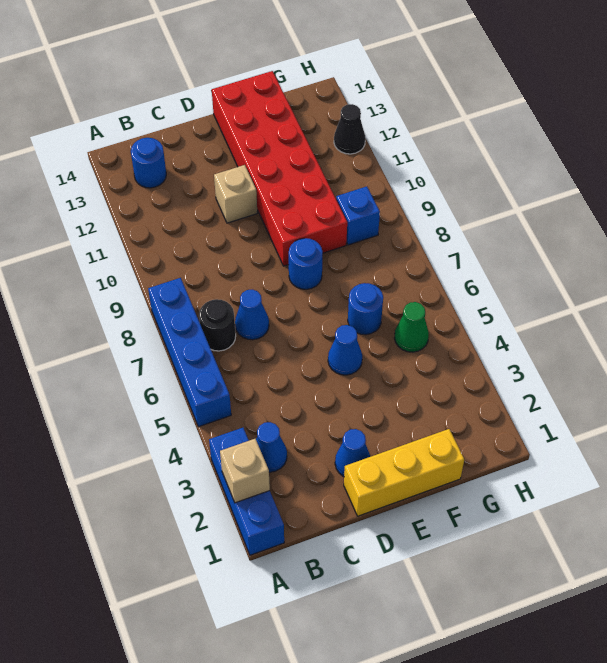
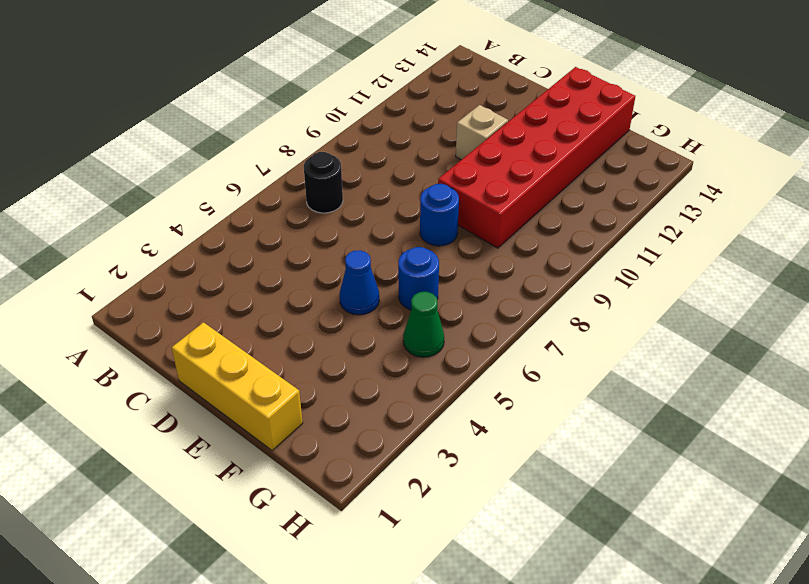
none -> blue 1x3 brick [209,428,284,555]
none -> blue 1x4 brick [148,278,231,427]
none -> blue 1x1 cone [256,422,287,472]

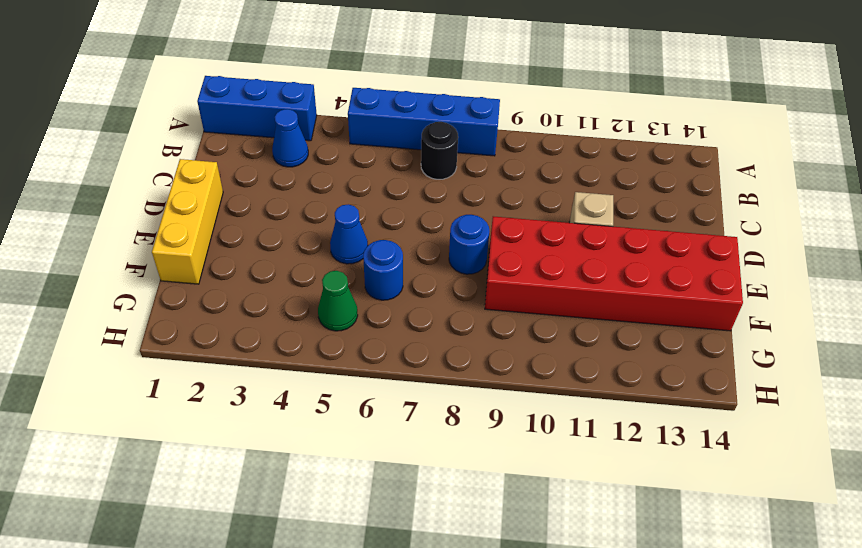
none -> blue 1x1 round brick [131,138,166,188]
none -> blue 1x1 cone [235,290,269,340]
none -> blue 1x1 cone [335,429,370,477]

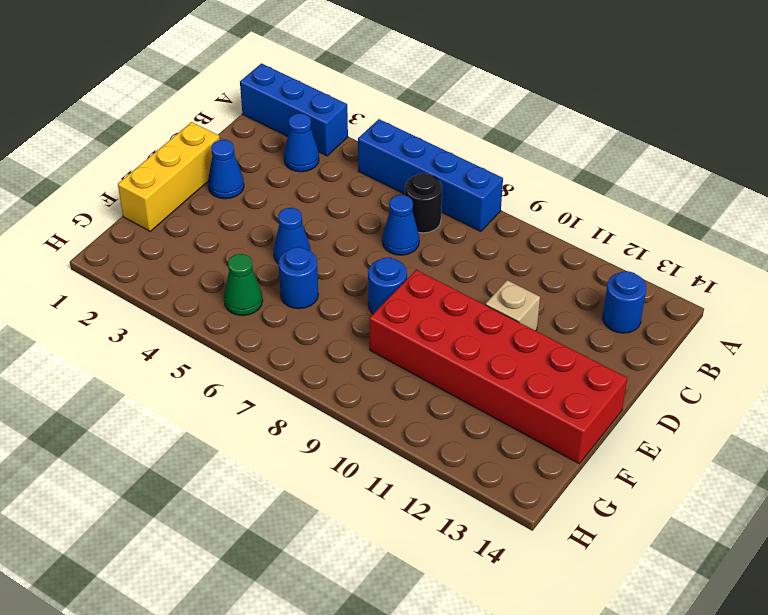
none -> blue 1x1 brick [336,186,380,245]
none -> black 1x1 cone [334,104,365,154]
none -> tan 1x1 brick [220,439,270,503]

